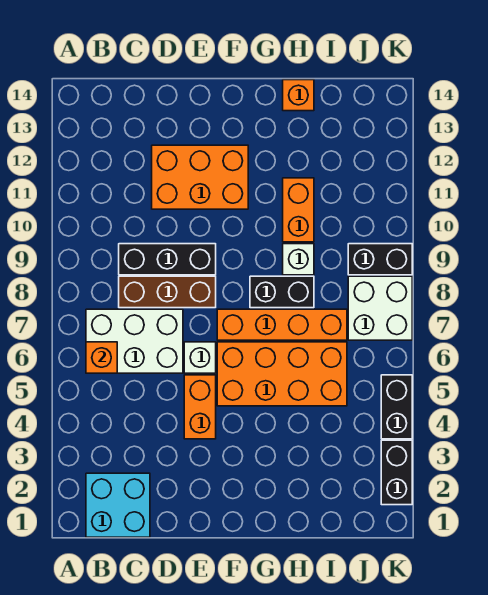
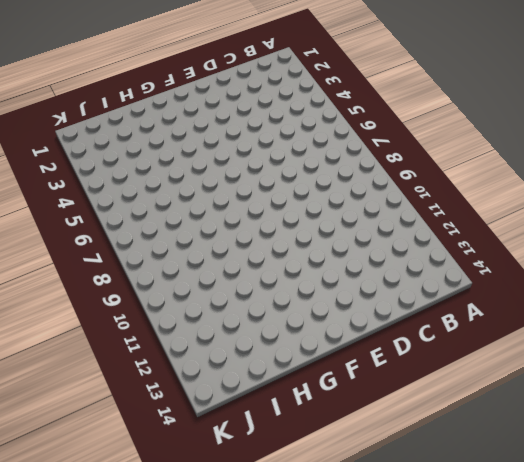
none -> cyan 2x2 brick [86,473,150,537]
none -> white 2x3 brick [86,309,183,373]
none -> brown 1x3 brick [119,276,216,308]

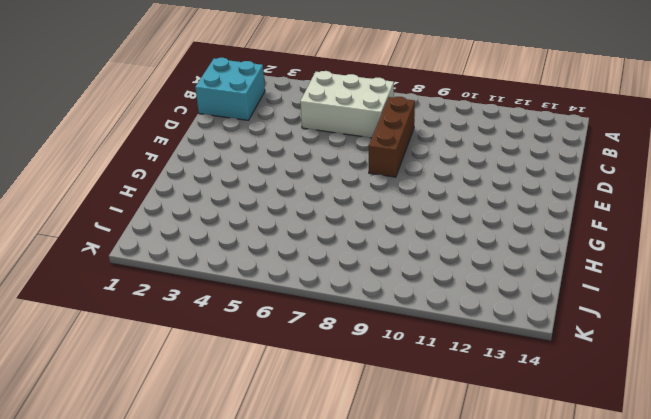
white 2x3 brick [300,71,394,138] -> white 2x3 brick turned to [86,309,183,373]
none -> black 1x3 brick [119,244,216,275]
none -> orange 2x3 brick [152,145,248,209]
none -> orange 1x2 brick [184,375,216,439]

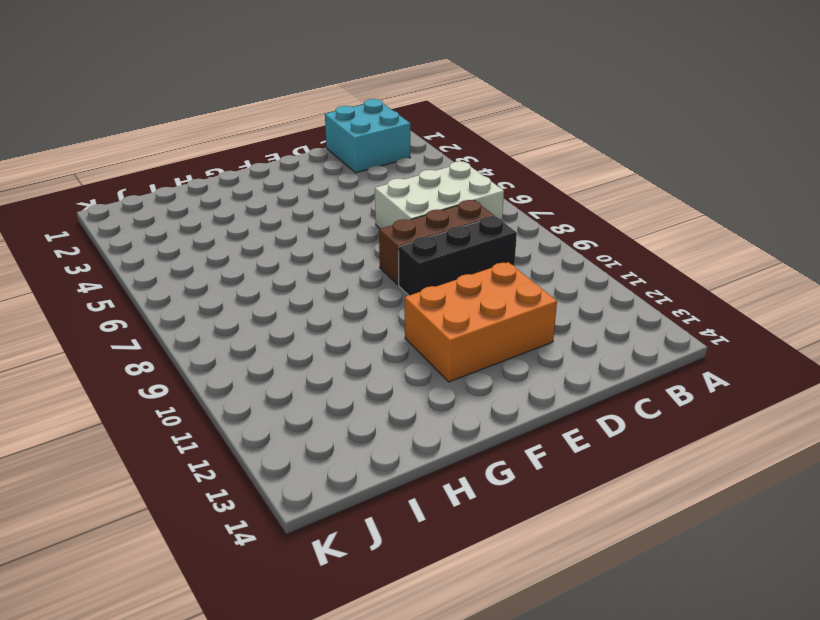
none -> orange 1x2 brick [184,375,216,439]
none -> white 1x1 brick [184,342,216,373]
none -> orange 2x4 brick [217,342,347,406]

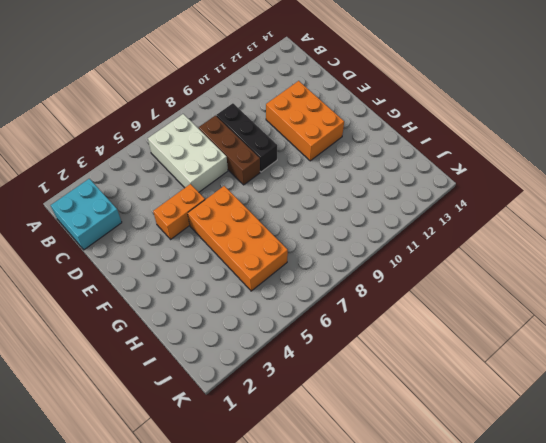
none -> white 1x1 brick [184,342,216,373]
none -> orange 1x4 brick [217,309,347,340]
none -> black 1x2 brick [250,276,314,308]

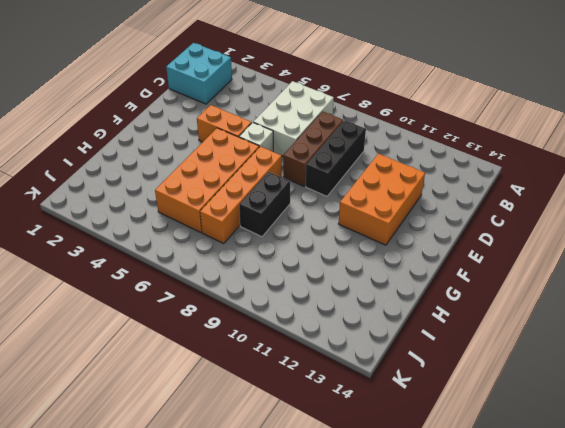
none -> white 1x1 brick [283,244,314,275]
none -> orange 1x2 brick [283,178,314,242]
none -> orange 1x1 brick [283,80,314,111]

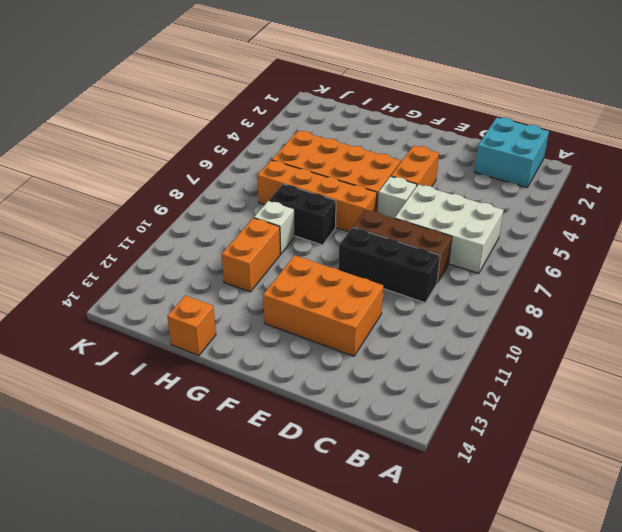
none -> white 2x2 brick [348,276,412,340]
none -> black 1x2 brick [348,244,412,275]
none -> black 1x2 brick [381,440,412,505]

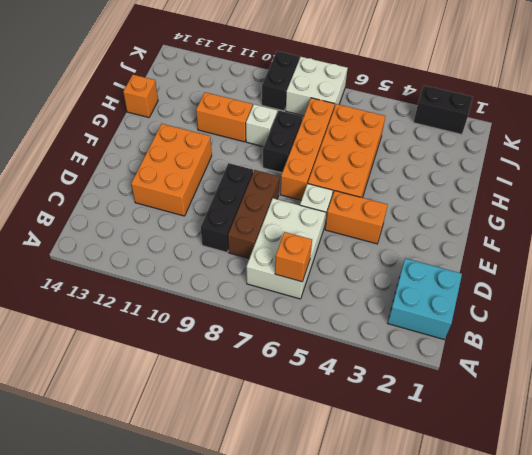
none -> black 1x2 brick [381,375,412,439]

